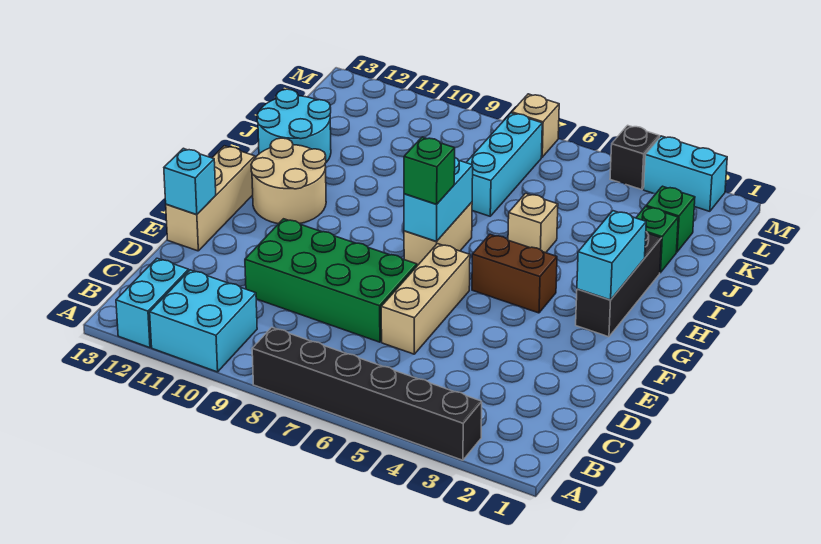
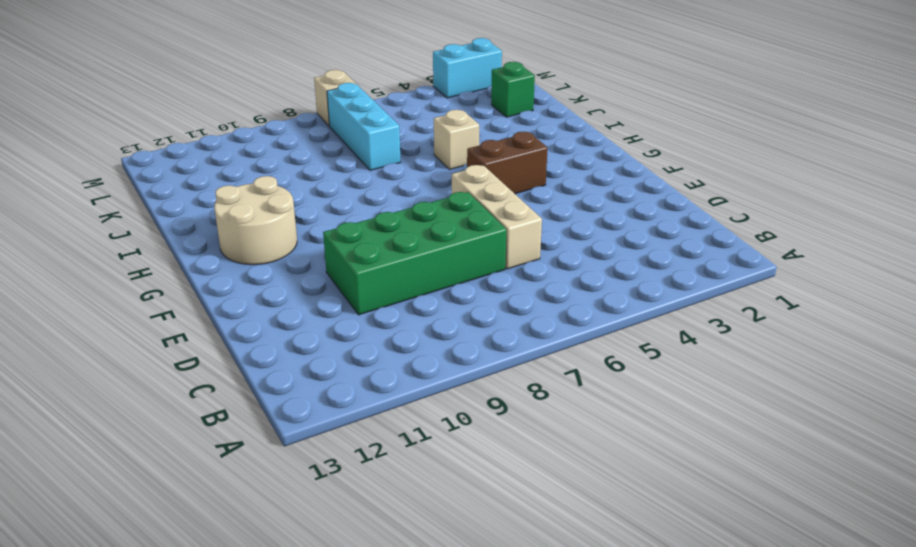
none -> black 1x6 brick [252,327,482,460]
none -> cyan 2x2 brick [150,270,257,372]
none -> cyan 1x2 brick [116,258,189,348]

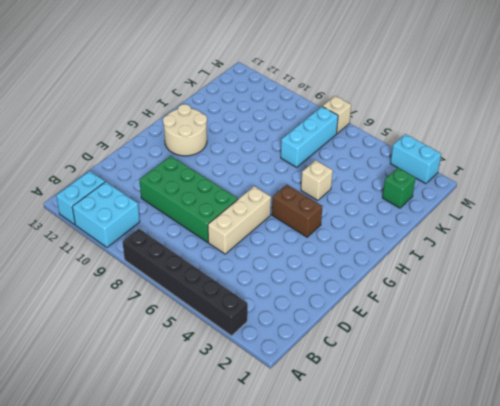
none -> tan 1x3 brick [166,146,255,251]
none -> black 1x3 brick [576,232,662,337]
none -> tan 1x2 brick [404,202,472,266]

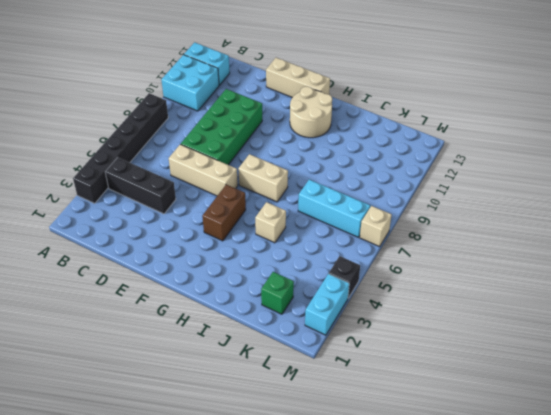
black 1x3 brick [105,157,176,214] -> black 1x3 brick moved to [576,232,662,337]
none -> cyan 2x2 round brick [257,89,331,162]
none -> green 1x1 brick [636,207,678,273]
none -> cyan 1x1 brick [164,148,216,215]

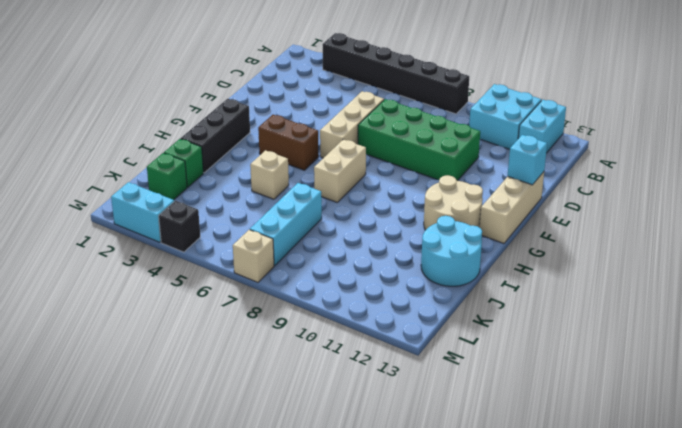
none -> cyan 1x2 brick [577,211,646,300]
none -> cyan 1x2 brick [404,158,473,241]
none -> green 1x1 brick [404,137,455,204]

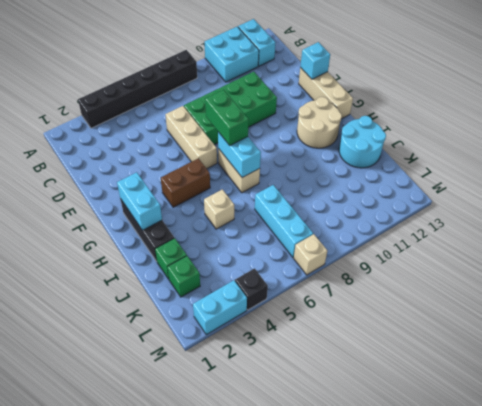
green 1x2 brick [205,90,249,145] -> green 1x1 brick [404,137,455,204]

